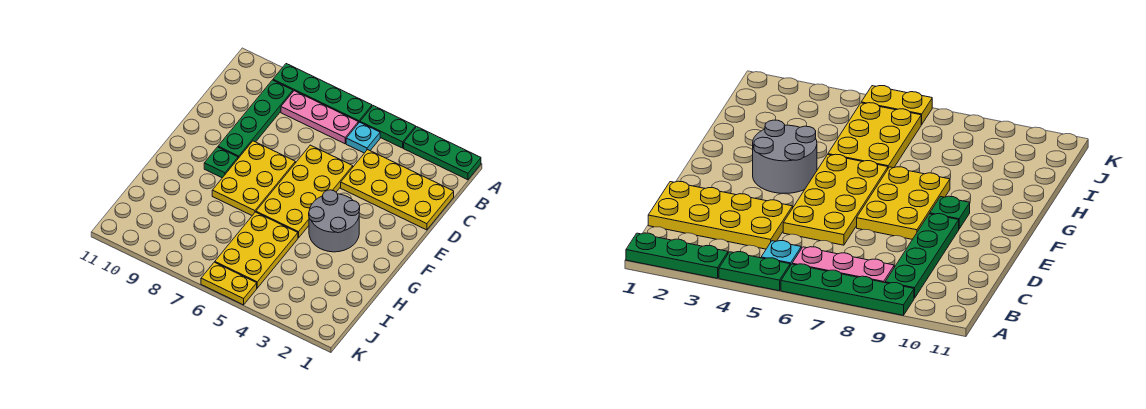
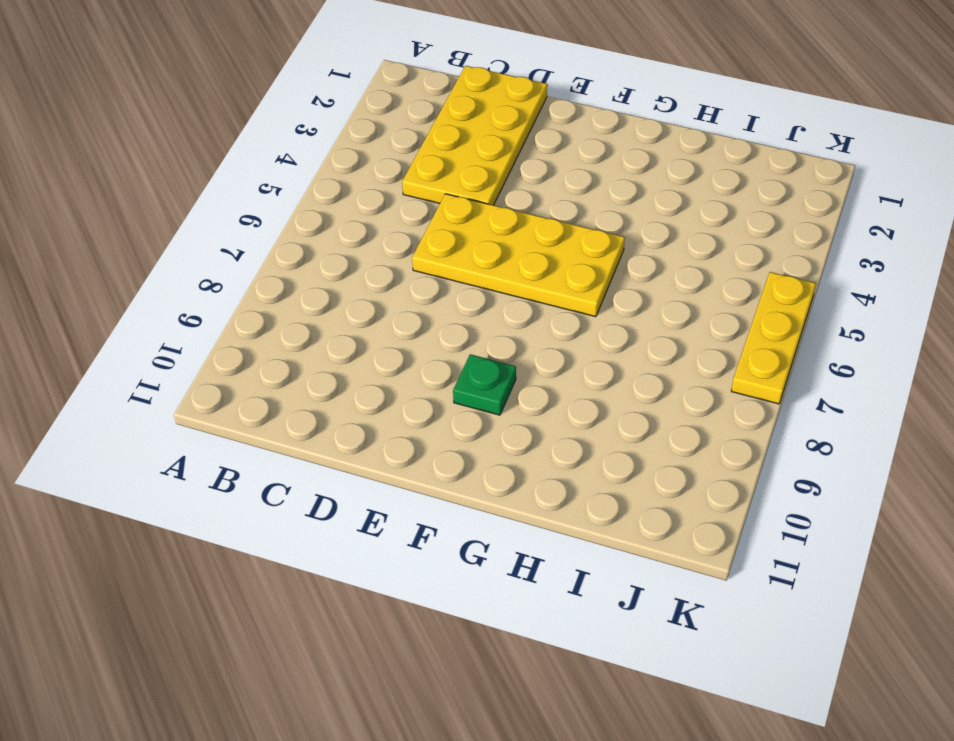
yellow 1x3 plate [731,272,816,404] -> yellow 1x2 plate [201,262,257,305]
none -> green 1x3 plate [404,127,481,180]
none -> green 1x2 plate [360,106,416,148]
none -> green 1x4 plate [273,64,372,123]

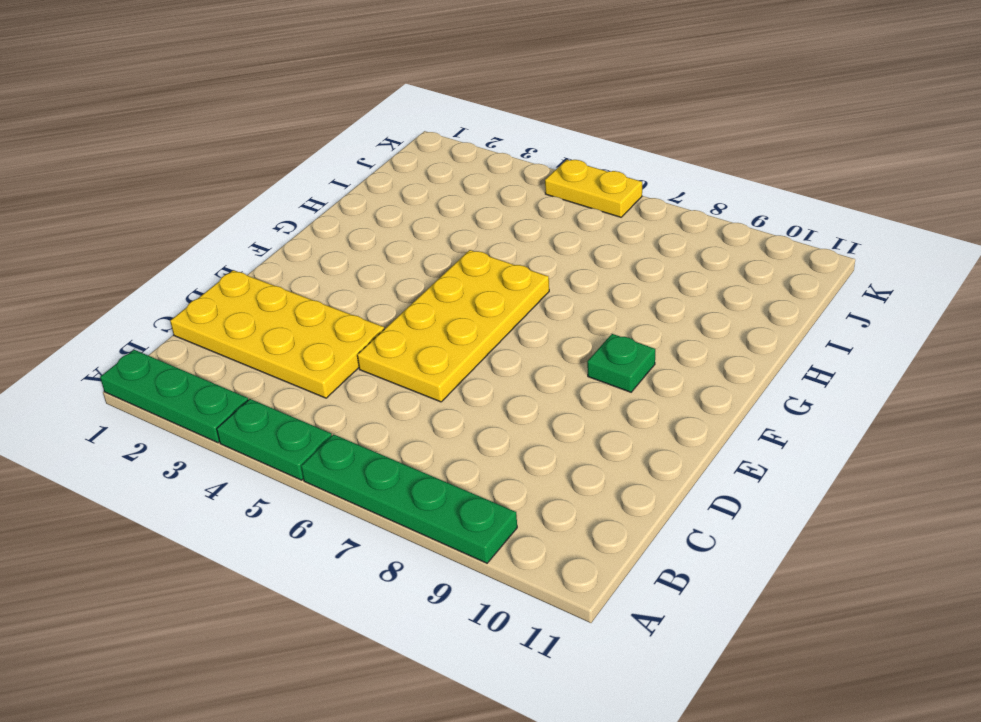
none -> cyan 1x1 plate [346,122,380,153]
none -> pink 1x3 plate [281,91,358,144]
none -> green 1x4 plate [218,80,293,158]

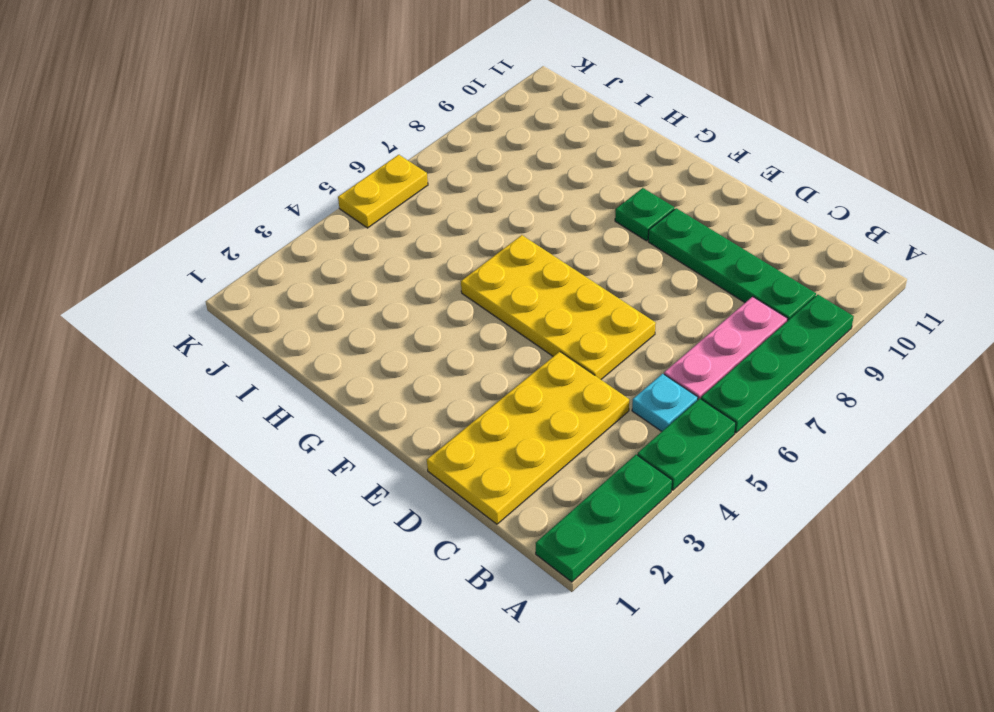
none -> yellow 2x3 plate [212,141,295,215]
none -> grey 2x2 round brick [309,190,360,252]
none -> yellow 2x3 plate [215,212,298,288]

